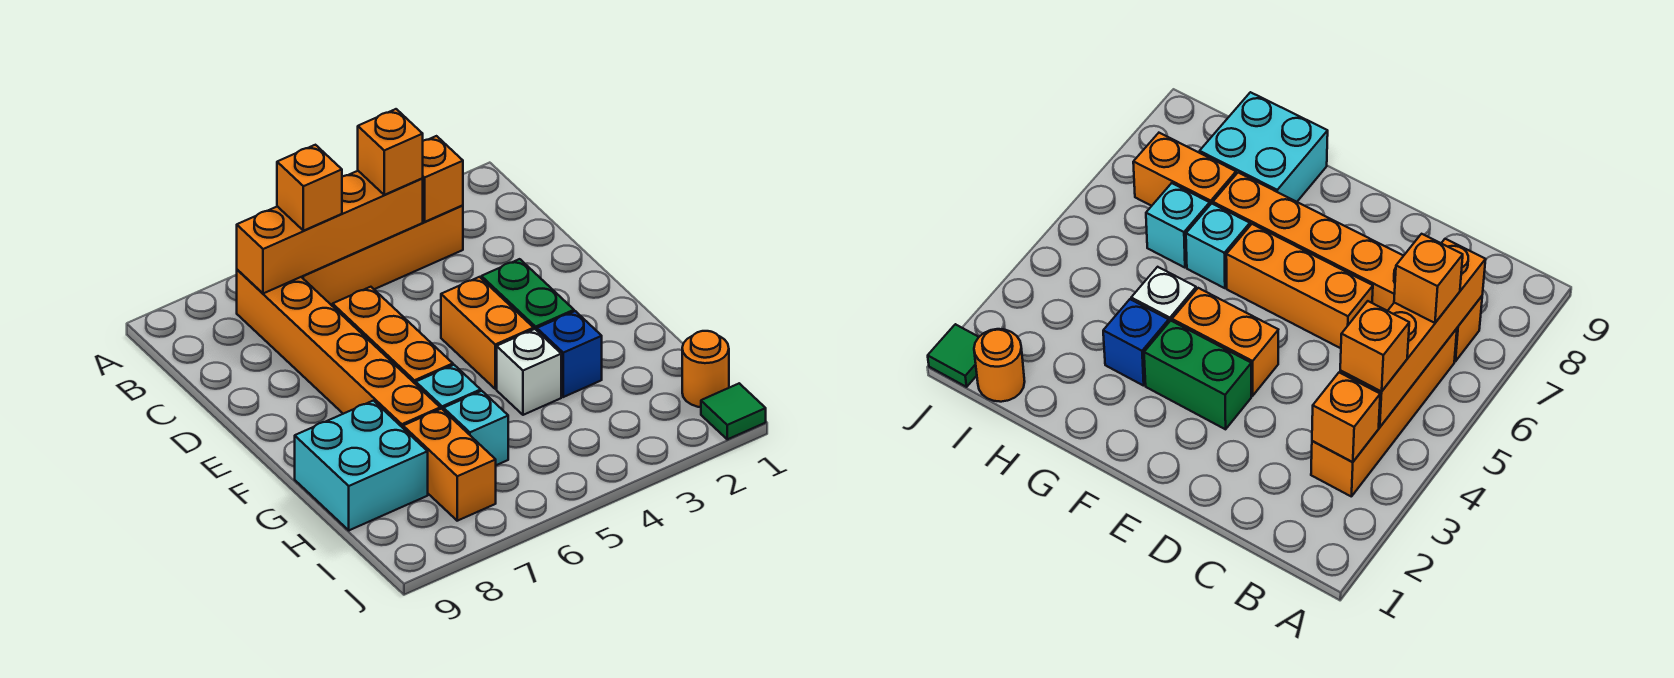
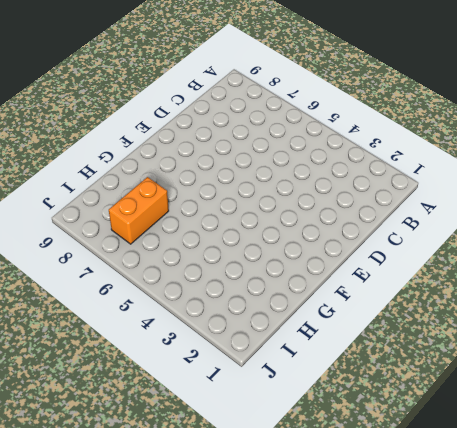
none -> orange 1x4 brick [302,205,463,306]
none -> orange 1x6 brick [237,270,440,428]
none -> orange 1x3 brick [333,287,453,384]

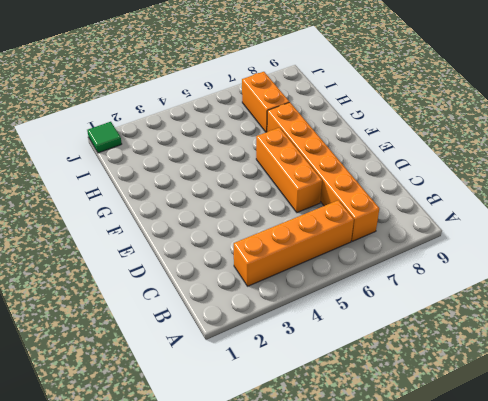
none -> green 1x2 brick [481,259,574,330]
none -> orange 1x2 brick [441,277,534,389]
none -> blue 1x1 brick [537,311,602,397]

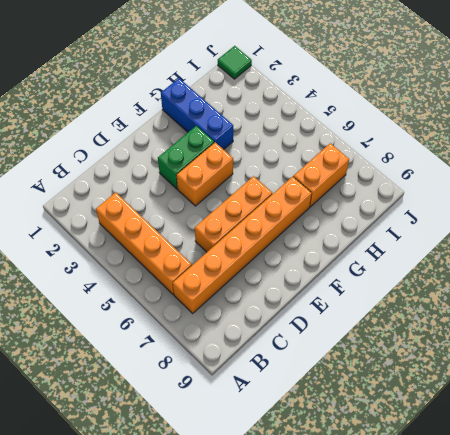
blue 1x3 brick [161,78,233,150] -> blue 1x1 brick [537,311,602,397]
none -> white 1x1 brick [497,329,561,415]
none -> cyan 1x1 brick [416,365,481,409]
none -> cyan 2x2 brick [295,401,428,530]

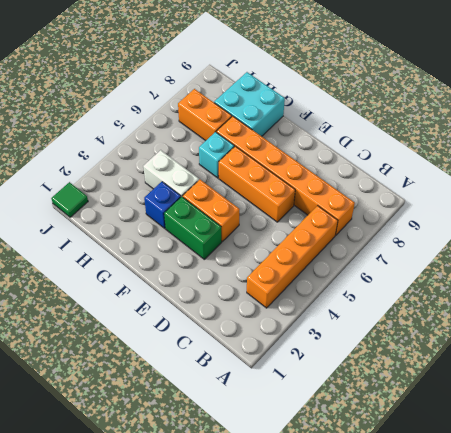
white 1x2 brick [143,150,199,197] -> white 1x1 brick [497,329,561,415]
none -> cyan 1x1 brick [443,391,508,465]
none -> orange 1x1 round brick [682,331,729,407]
none -> orange 1x1 brick [422,136,463,222]

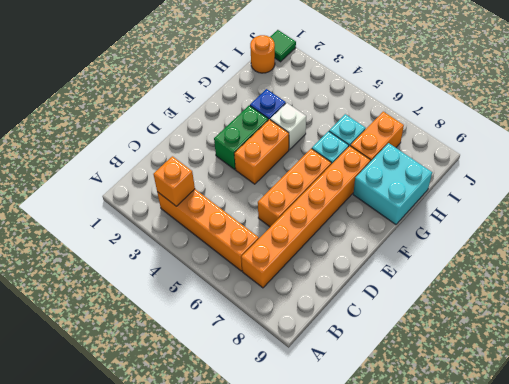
none -> orange 1x4 brick [237,171,423,294]
none -> orange 1x1 brick [358,109,423,195]
none -> orange 1x1 brick [277,145,342,231]

